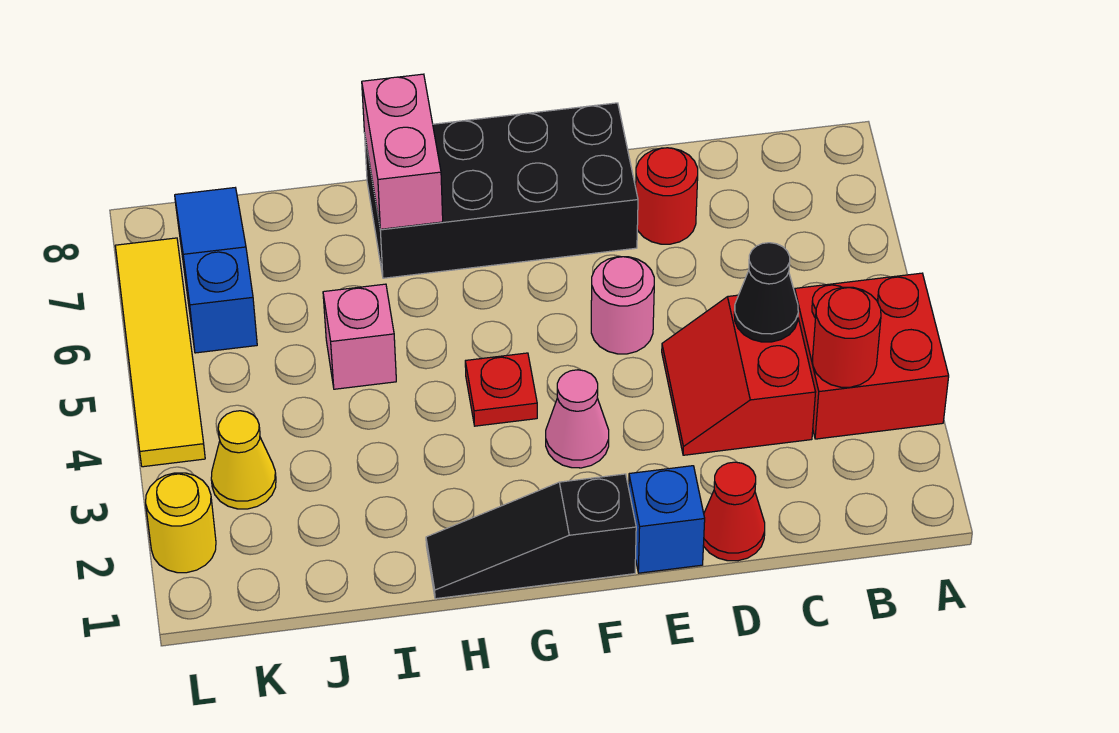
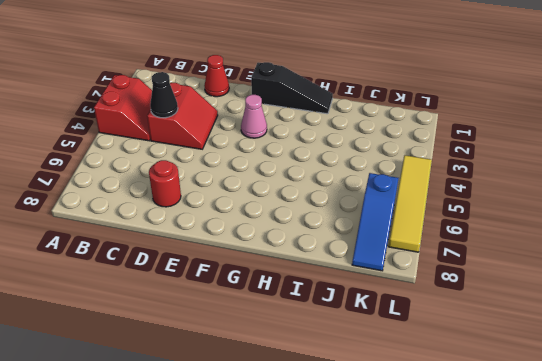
red 2x2 slope [94,75,152,141] -> red 2x2 brick [795,273,949,439]
none -> blue 1x1 brick [629,466,705,573]
none -> pink 1x1 round brick [591,257,654,354]
none -> black 2x4 brick [365,103,638,278]

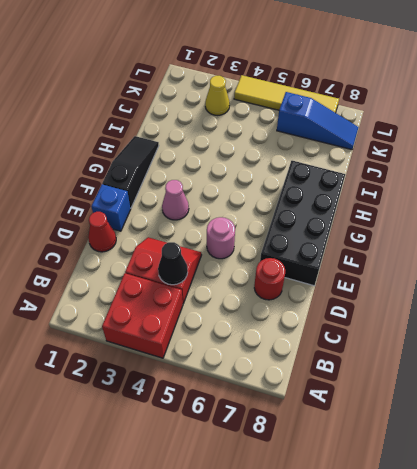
none -> red 1x1 plate [465,353,537,426]
none -> pink 1x1 brick [323,284,396,389]
none -> yellow 1x1 round brick [146,473,216,573]

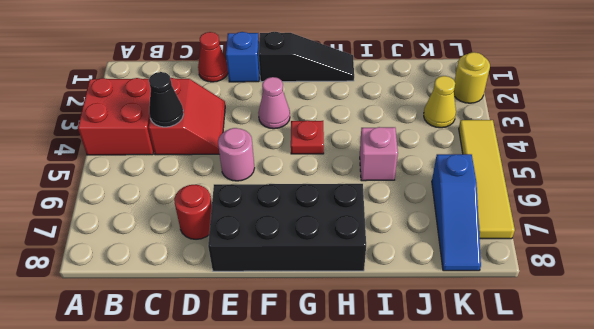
none -> red 1x1 round brick [813,287,881,387]
none -> pink 1x2 brick [362,74,443,229]

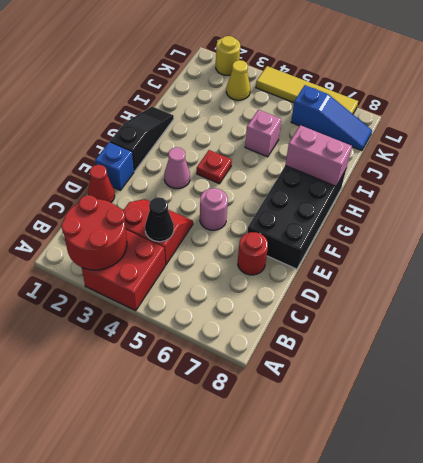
red 2x2 round brick [61,195,127,270] -> red 1x1 round brick [813,287,881,387]

